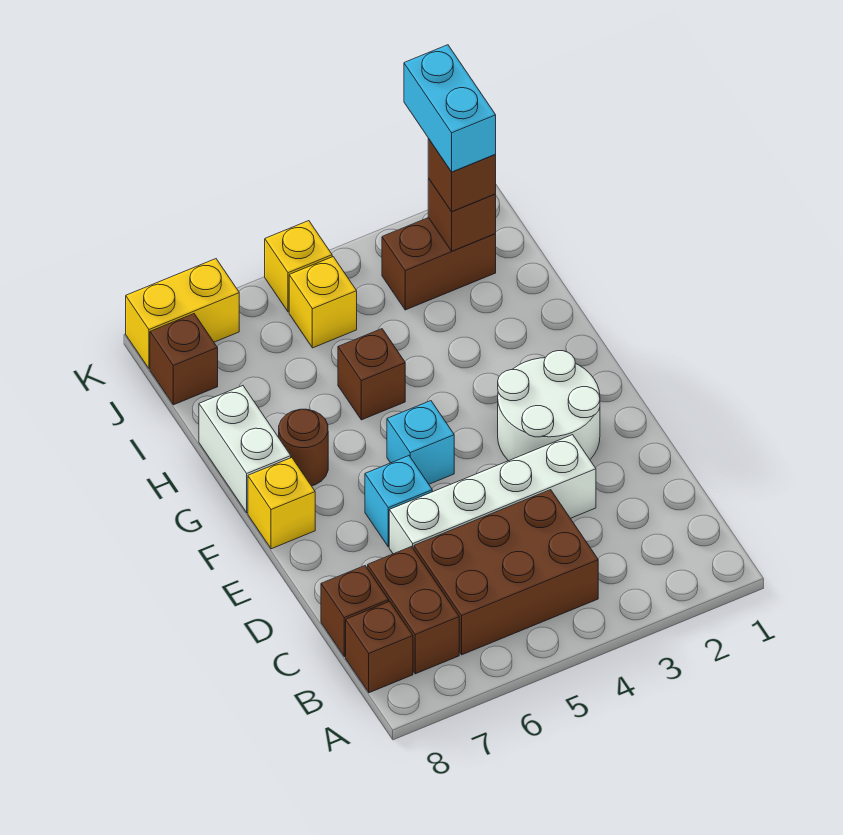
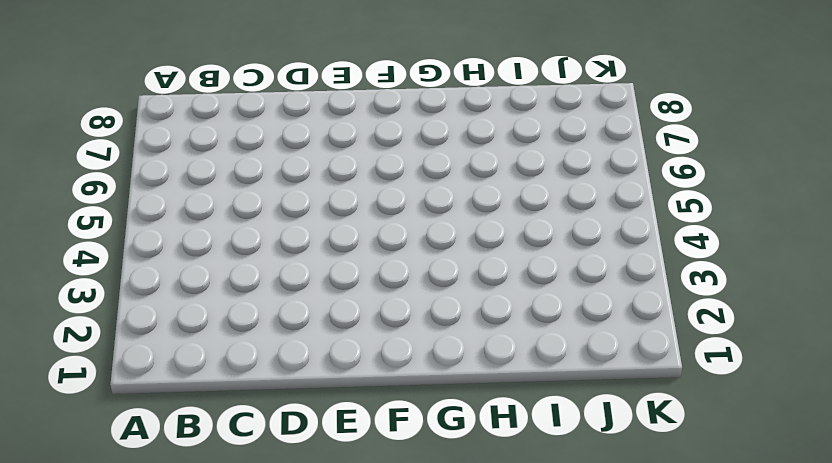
none -> brown 2x3 brick [414,490,598,655]
none -> brown 1x2 brick [368,547,459,674]
none -> brown 1x1 brick [346,602,413,693]

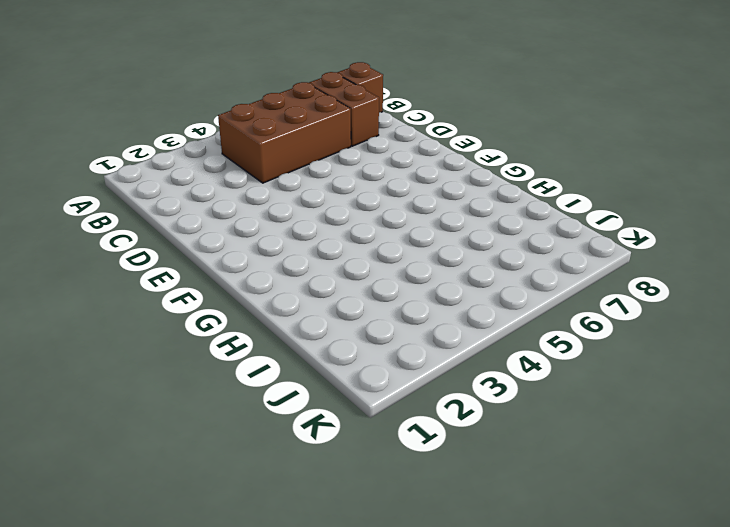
none -> brown 1x1 brick [321,566,389,657]
none -> white 1x4 brick [389,435,596,554]
none -> white 2x2 round brick [498,351,600,461]

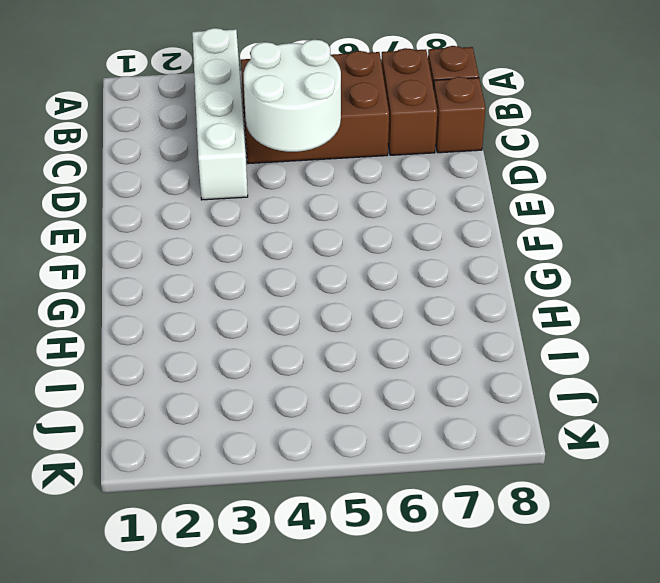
white 1x4 brick [192,28,248,200] -> white 1x4 brick turned to [389,435,596,554]
white 2x2 round brick [244,40,341,152] -> white 2x2 round brick moved to [498,351,600,461]
none -> cyan 1x1 brick [365,456,432,547]
none -> cyan 1x1 brick [387,401,454,484]
none -> yellow 1x1 brick [248,458,315,549]

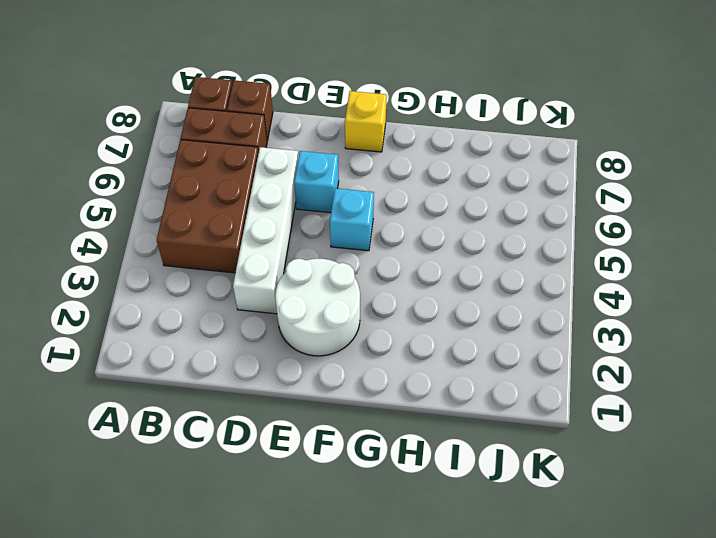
none -> brown 1x1 round brick [279,409,328,486]
none -> white 1x2 brick [199,386,291,513]
none -> brown 1x1 brick [338,329,405,420]

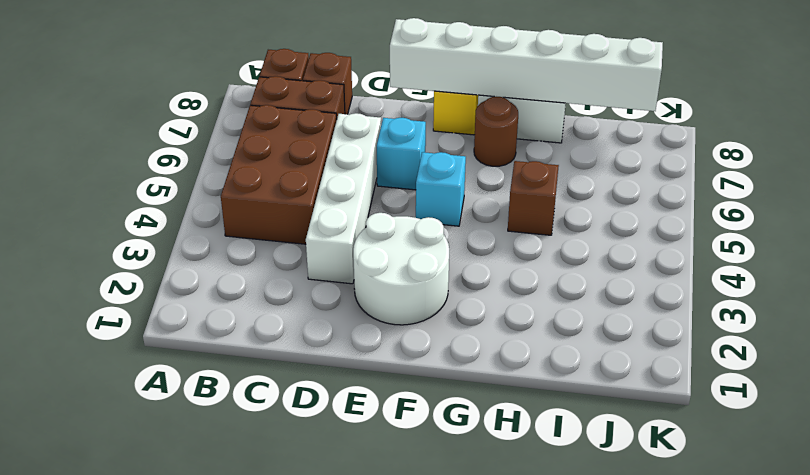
white 1x6 brick [390,18,663,111] -> none
none -> brown 1x2 brick [382,218,496,310]
none -> yellow 1x1 brick [289,257,357,348]
none -> brown 1x1 brick [150,314,218,405]

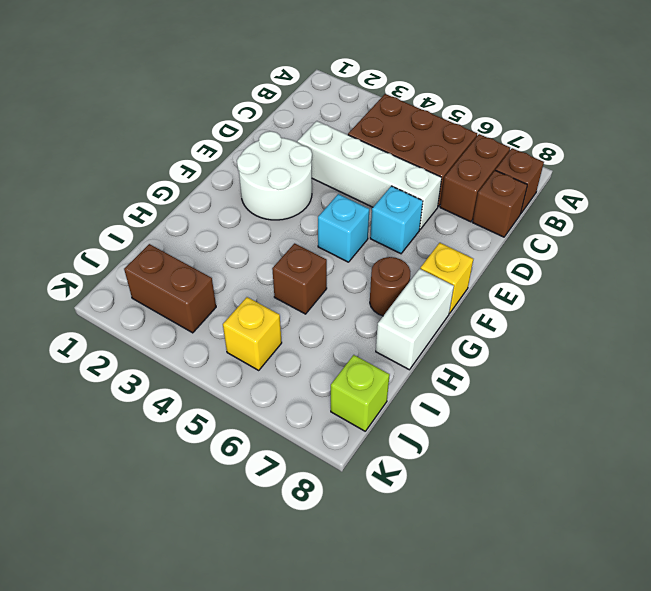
lime 1x1 brick [331,355,390,431] -> brown 1x1 brick [150,314,218,405]
none -> yellow 1x1 brick [265,221,332,312]
none -> yellow 1x2 brick [126,259,239,369]
none -> brown 1x1 brick [428,178,496,251]

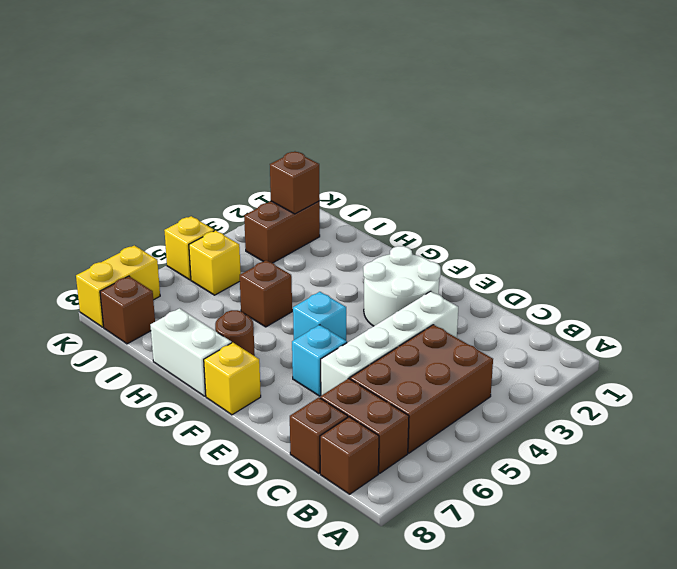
none -> brown 1x1 brick [428,139,496,212]
none -> cyan 1x2 brick [404,45,496,172]

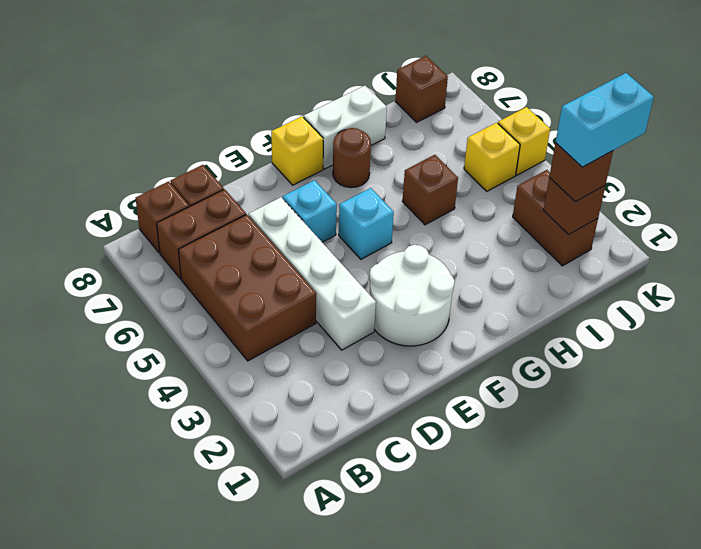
none -> yellow 1x2 brick [126,259,239,369]

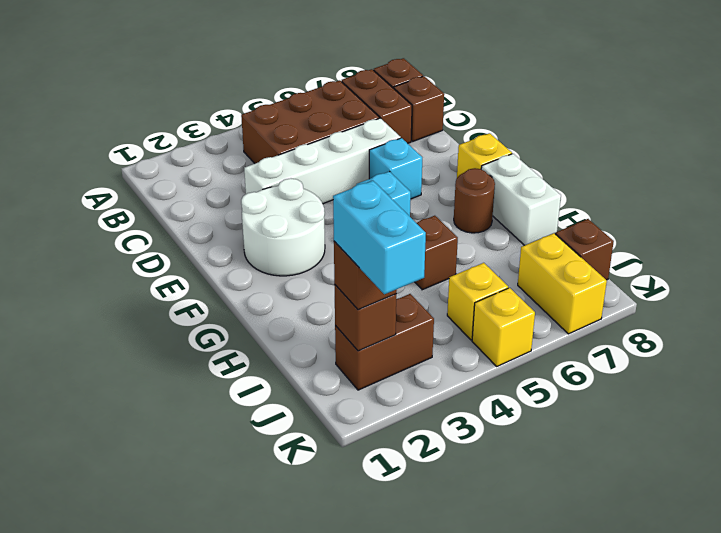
yellow 1x2 brick [518,233,607,334] -> yellow 1x2 brick turned to [126,259,239,369]

